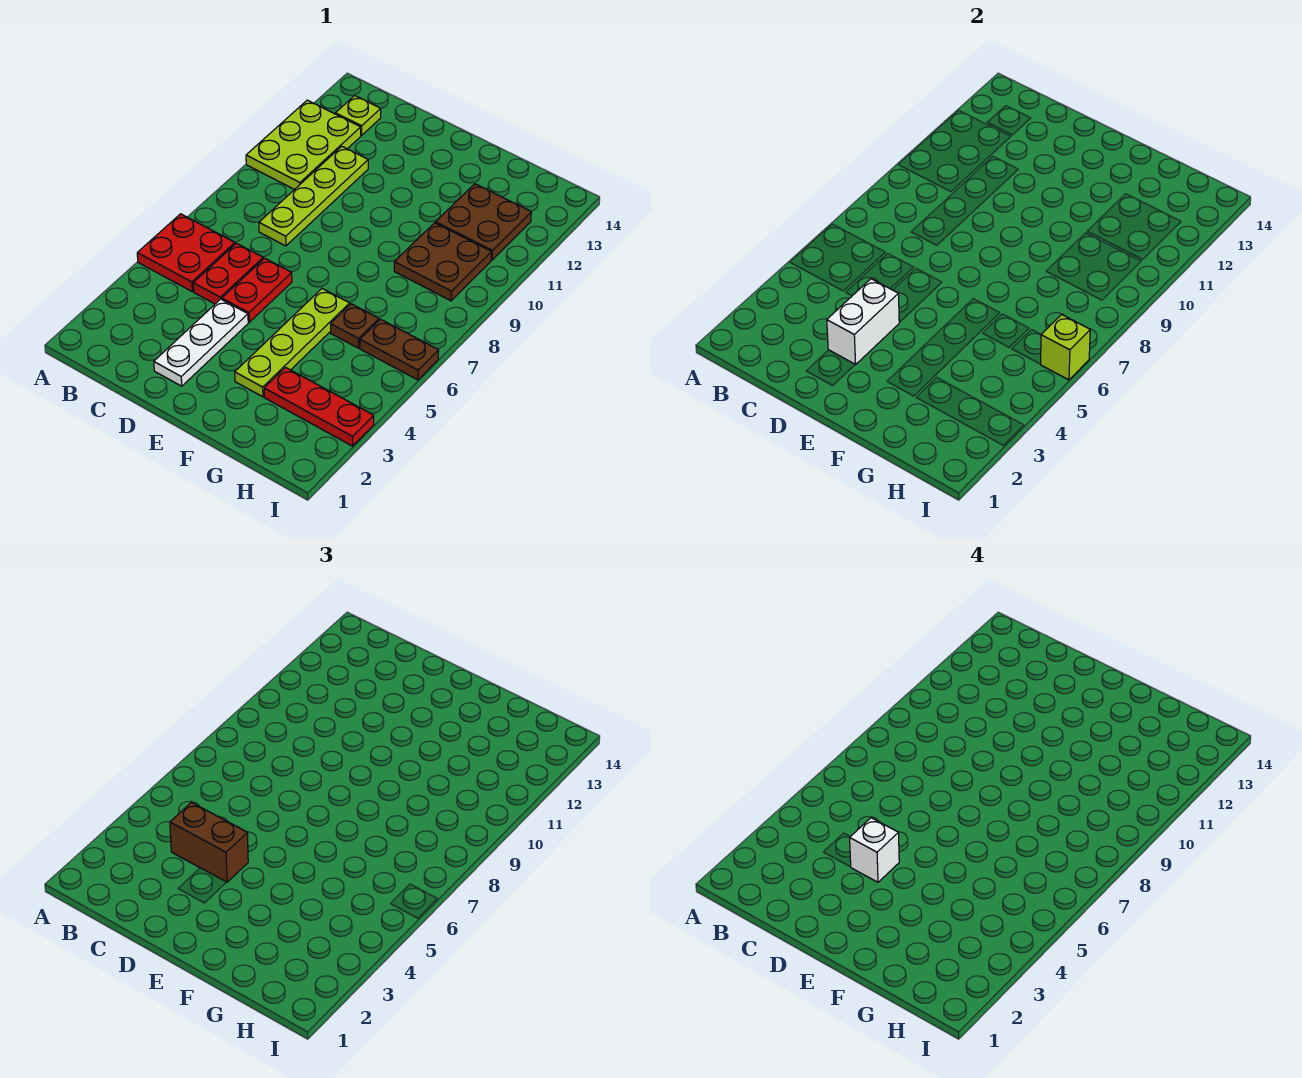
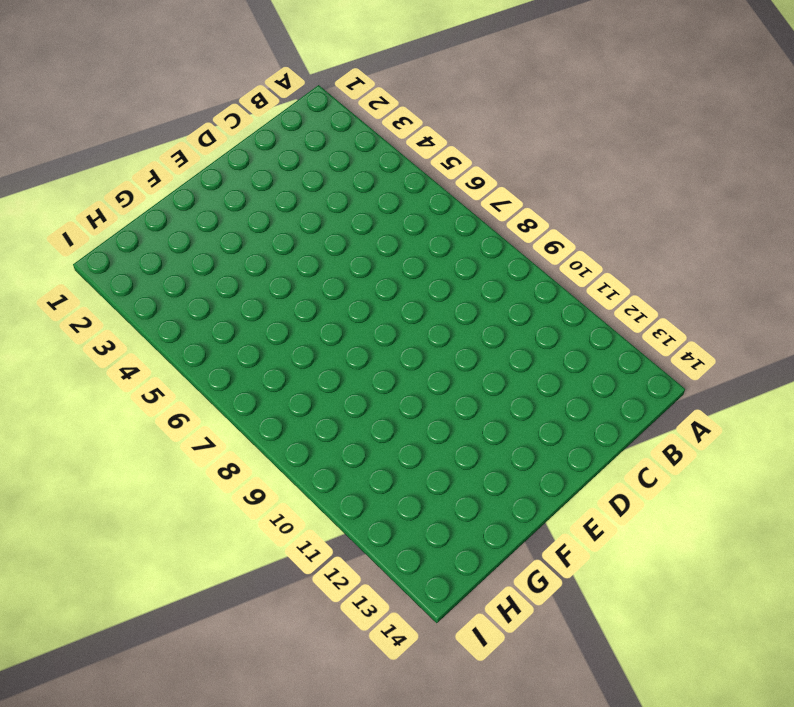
none -> red 2x2 plate [137,214,235,291]
none -> lime 2x3 plate [246,100,361,190]
none -> lime 1x1 plate [335,96,381,135]

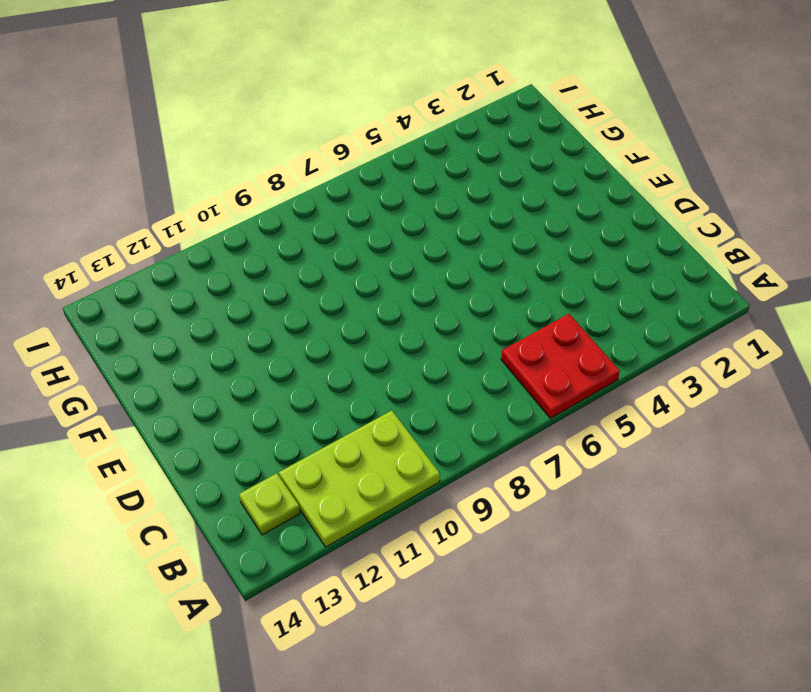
none -> red 1x2 plate [193,243,263,304]
none -> lime 1x4 plate [259,146,368,246]
none -> white 1x3 plate [154,299,248,386]

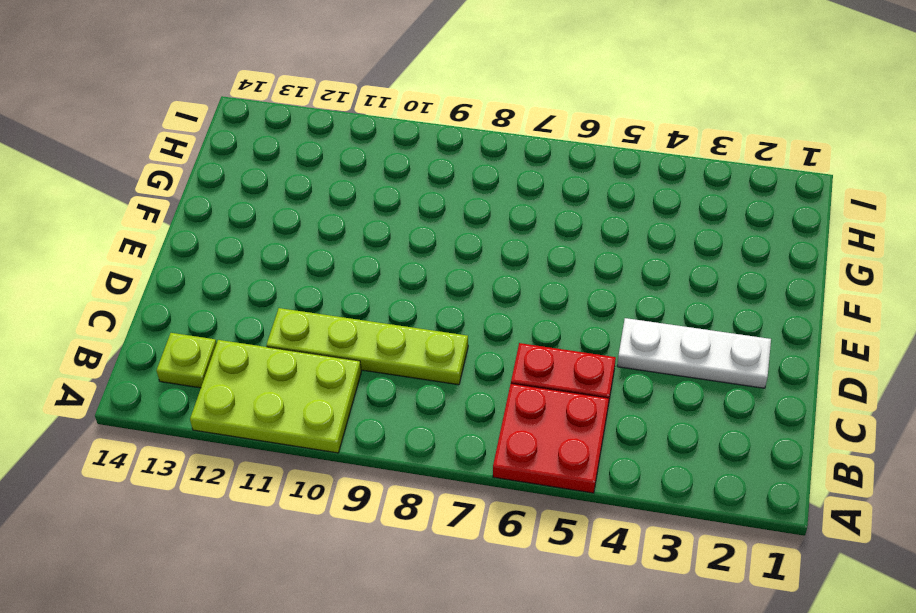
none -> red 1x2 plate [222,258,292,322]
none -> lime 1x4 plate [235,289,350,397]
none -> red 1x3 plate [264,367,374,446]

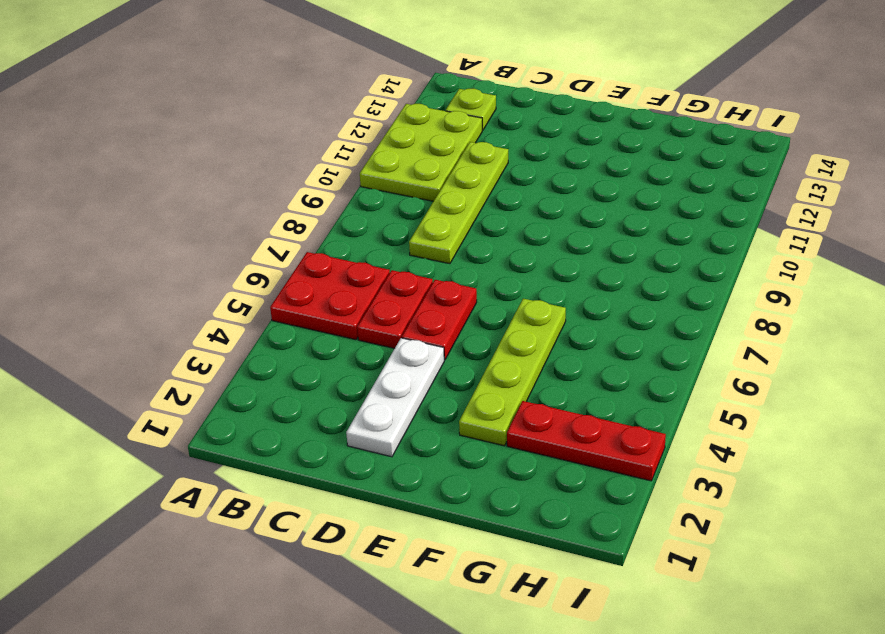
none -> brown 1x1 plate [331,304,379,348]
none -> brown 2x2 plate [394,223,491,301]
none -> brown 2x2 plate [436,184,531,260]

